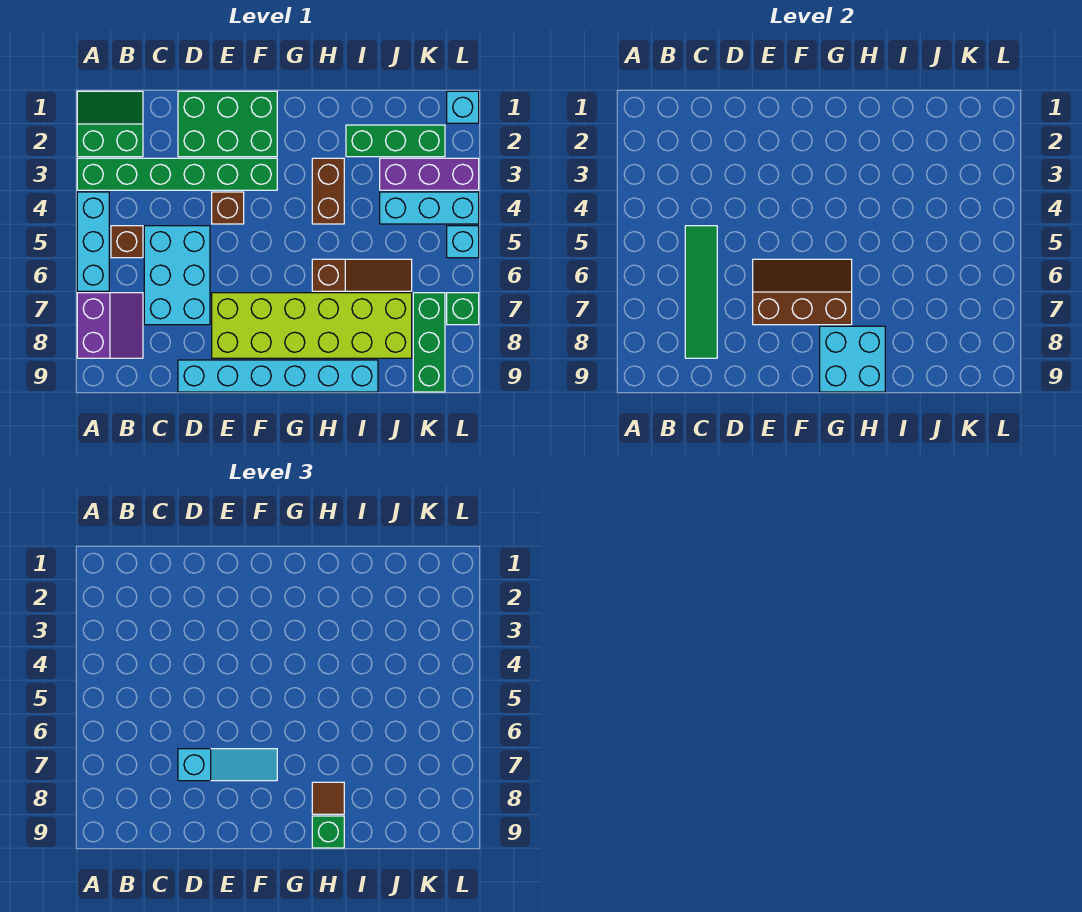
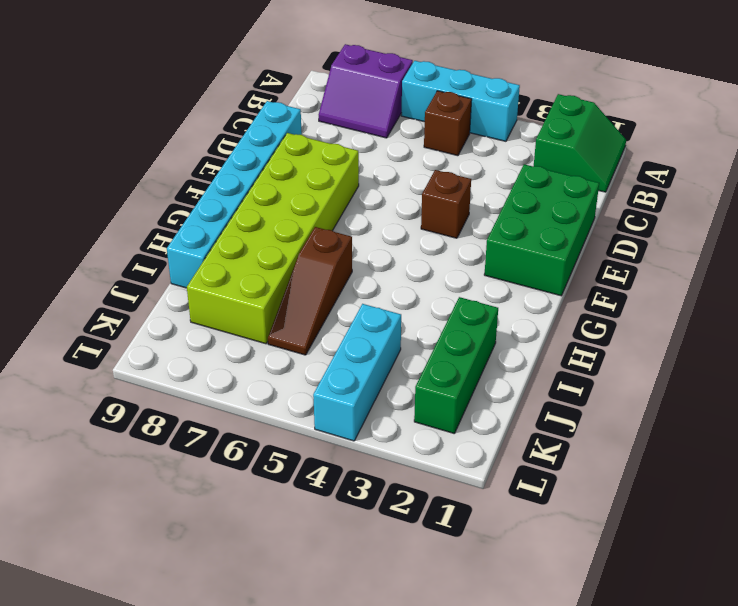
none -> green 1x6 brick [77,158,277,190]
none -> cyan 2x3 brick [144,226,210,325]
none -> brown 1x2 brick [312,158,344,224]

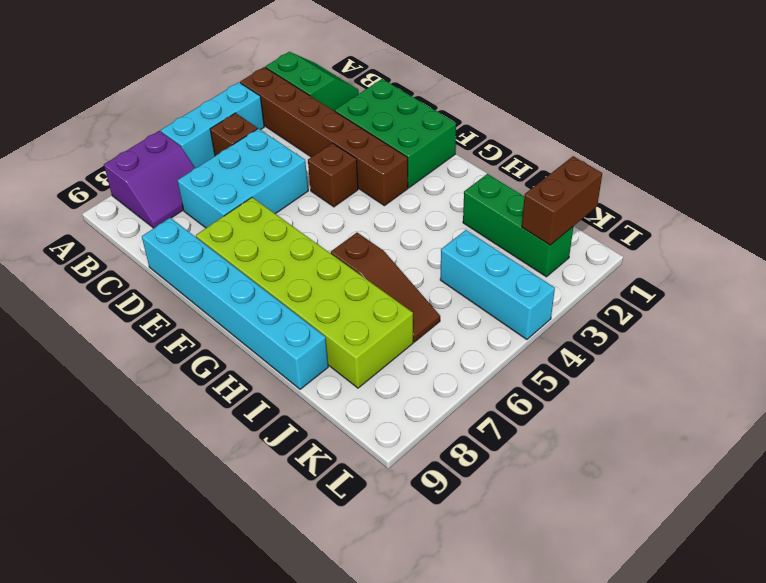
brown 1x6 brick [240,67,408,206] -> green 1x6 brick [77,158,277,190]
brown 1x2 brick [522,156,602,245] -> brown 1x2 brick moved to [312,158,344,224]
none -> purple 1x3 brick [380,158,479,190]
none -> green 1x3 brick [413,293,445,392]
none -> cyan 1x1 brick [447,91,479,123]

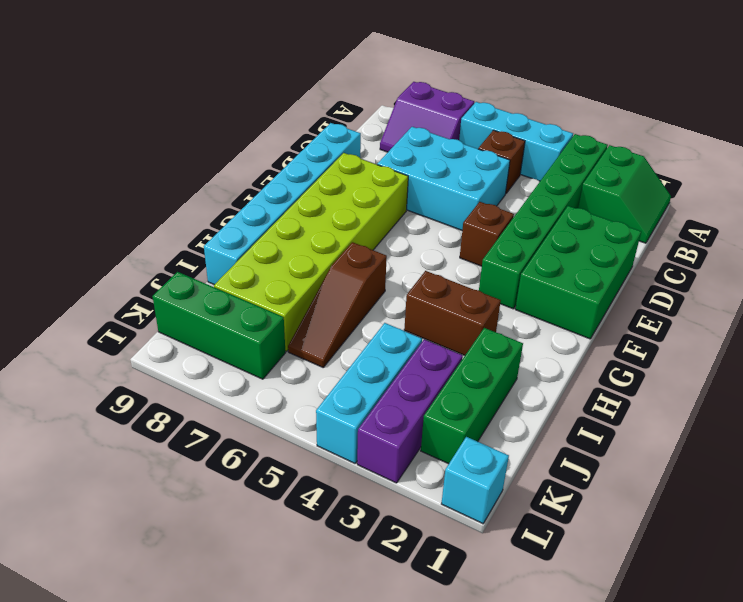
none -> cyan 1x1 brick [447,226,479,258]
none -> green 1x1 brick [447,293,479,325]
none -> green 1x4 tile [685,226,717,358]

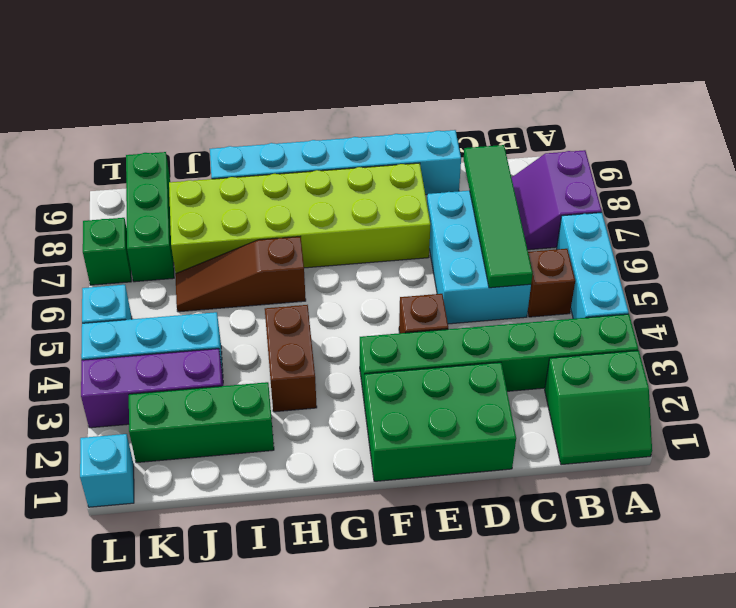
none -> brown 2x3 slope [753,259,852,325]
none -> cyan 2x2 brick [820,326,885,392]
none -> cyan 1x3 slope [178,749,277,781]

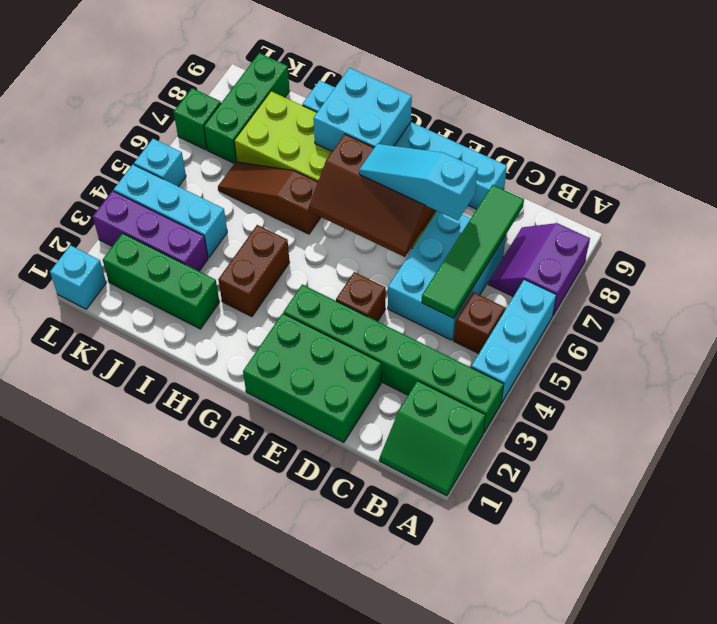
none -> brown 1x1 tile [312,782,344,814]
none -> green 1x1 brick [312,816,344,848]

